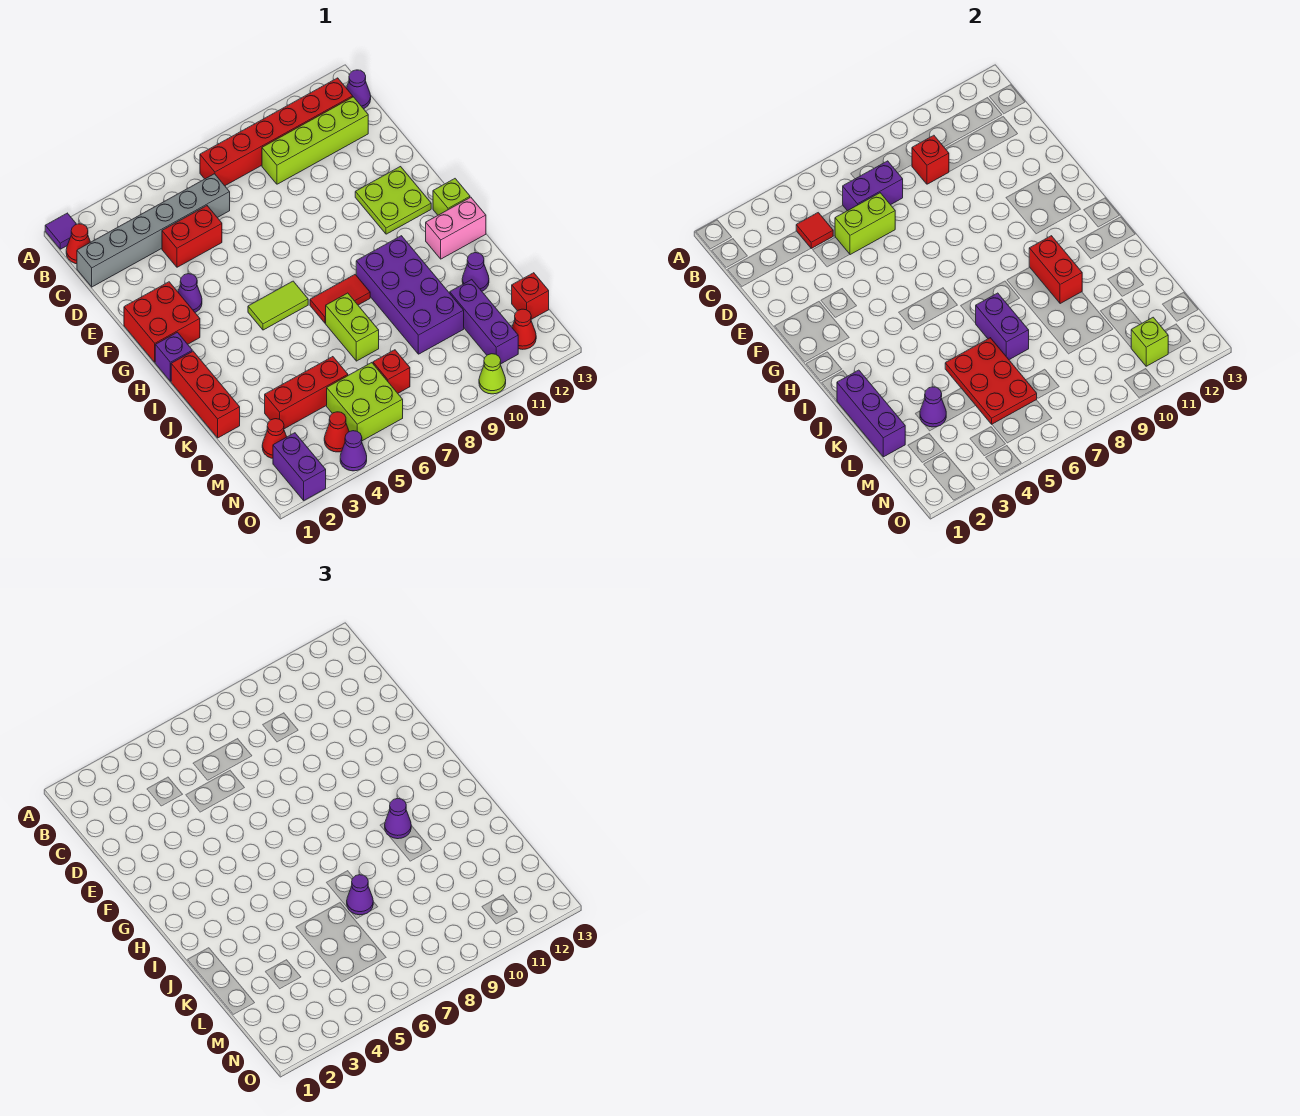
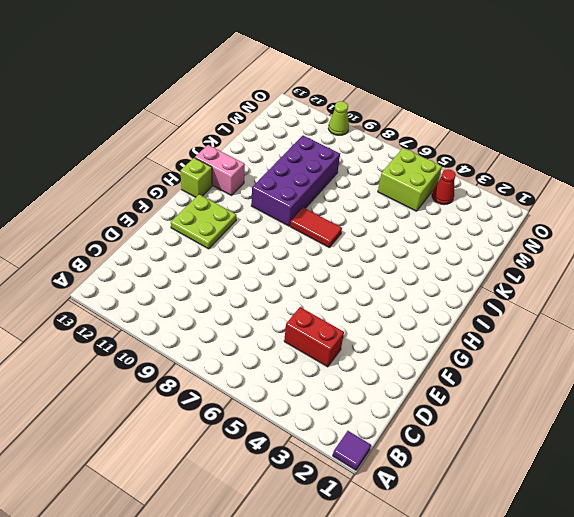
none -> red 1x1 cone [66,224,90,264]
none -> red 1x6 brick [200,78,353,186]
none -> purple 1x1 cone [347,70,371,109]
none -> grey 1x6 brick [77,174,230,287]

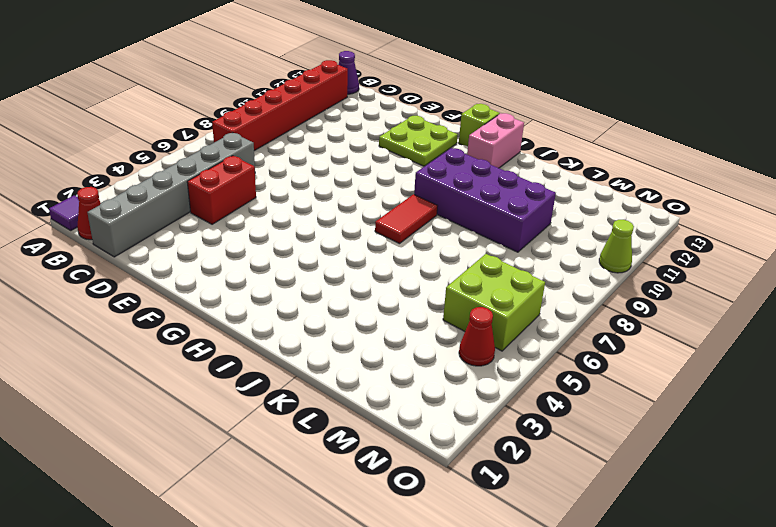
none -> lime 1x4 brick [262,97,368,184]
none -> red 2x2 brick [124,282,200,362]
none -> purple 1x1 cone [178,274,202,312]
none -> purple 1x1 brick [155,332,192,381]

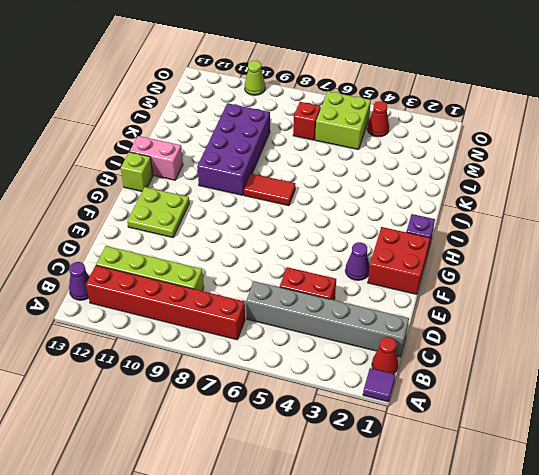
none -> lime 1x2 tile [248,281,308,330]
none -> red 1x3 brick [171,351,240,438]
none -> lime 1x2 brick [326,293,379,361]
none -> purple 1x1 cone [462,253,489,291]

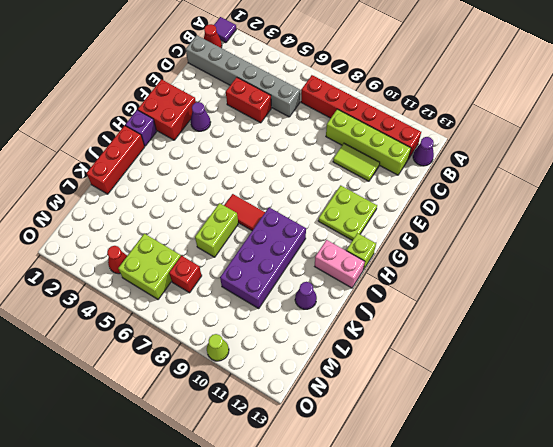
lime 1x2 tile [333,143,380,181] -> lime 1x2 tile moved to [248,281,308,330]
none -> red 1x3 brick [265,357,348,429]
none -> purple 1x3 brick [450,280,518,364]
none -> red 1x1 cone [262,419,287,458]
none -> red 1x1 brick [512,273,549,319]

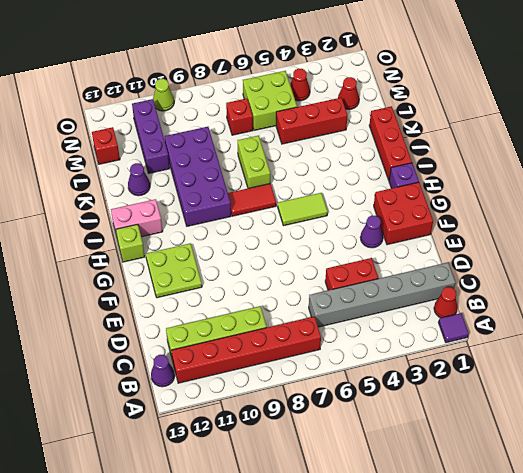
none -> purple 1x2 brick [273,433,326,500]
none -> red 1x1 cone [512,309,536,349]
none -> purple 1x1 cone [340,431,367,471]
none -> red 1x1 tile [796,213,833,248]

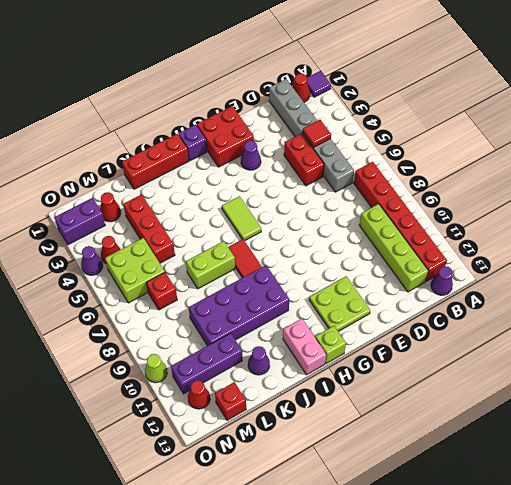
none -> purple 1x2 brick [843,161,903,211]
none -> red 1x1 brick [912,135,949,184]
none -> lime 1x2 brick [835,193,895,255]
none -> red 1x2 brick [1029,236,1082,304]

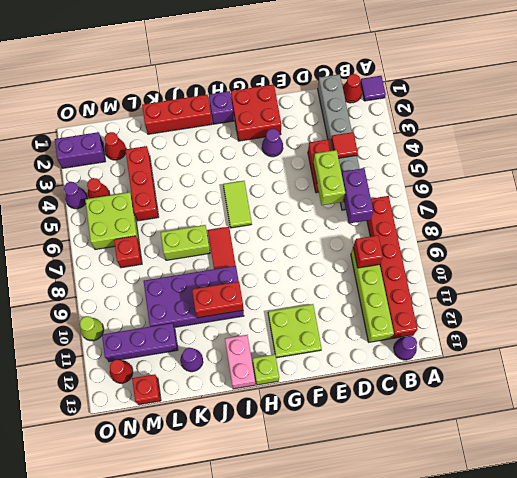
none -> purple 1x3 brick [837,370,905,457]
none -> purple 1x2 brick [976,293,1029,360]
none -> red 2x3 plate [945,338,1037,424]
none -> purple 1x1 cone [920,387,946,427]

